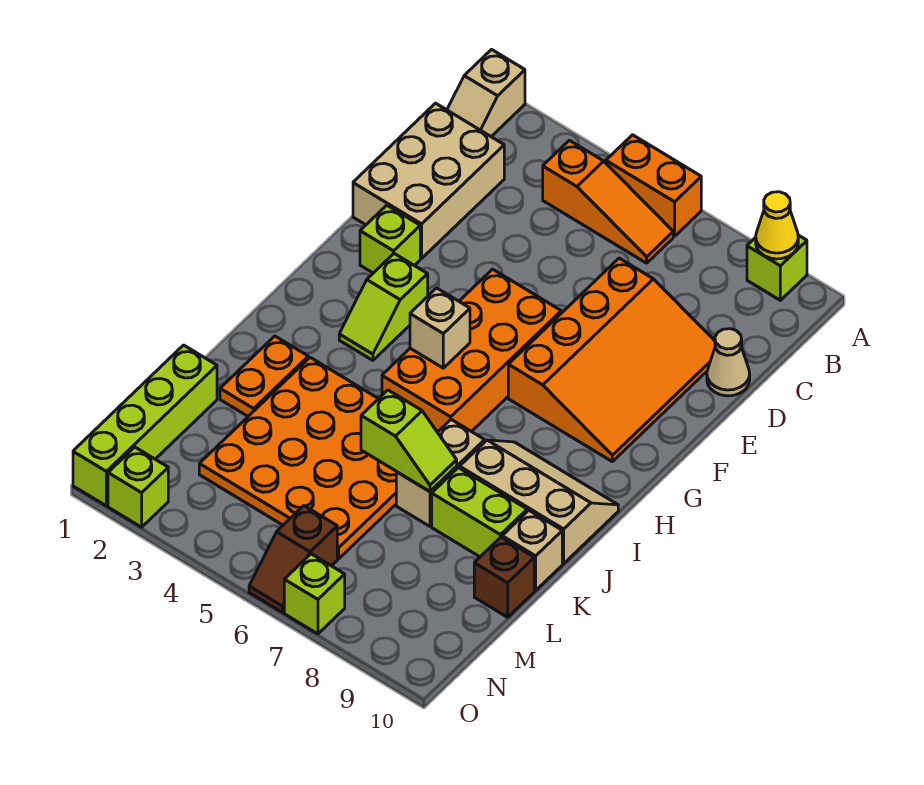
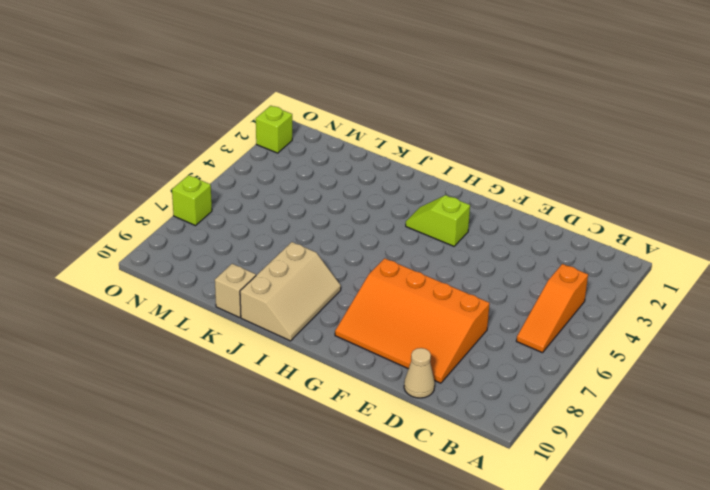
none -> tan 1x2 slope [447,50,525,136]
none -> orange 1x2 brick [606,135,701,236]
none -> lime 1x1 brick [747,235,807,300]

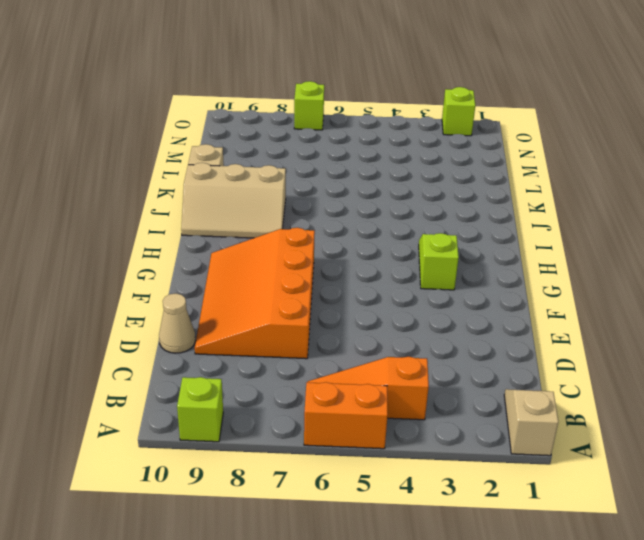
none -> tan 2x3 brick [353,103,504,258]
none -> lime 1x1 brick [360,205,420,273]
none -> orange 2x4 brick [382,269,561,432]

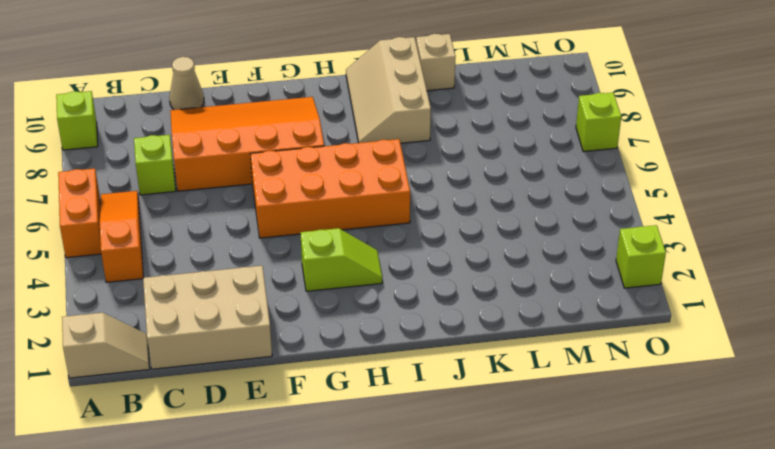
lime 1x1 brick [134,135,176,195] -> lime 1x1 brick moved to [360,205,420,273]
none -> orange 1x2 plate [220,336,308,416]
none -> orange 4x4 plate [199,358,396,559]
none -> tan 1x2 brick [396,420,485,526]

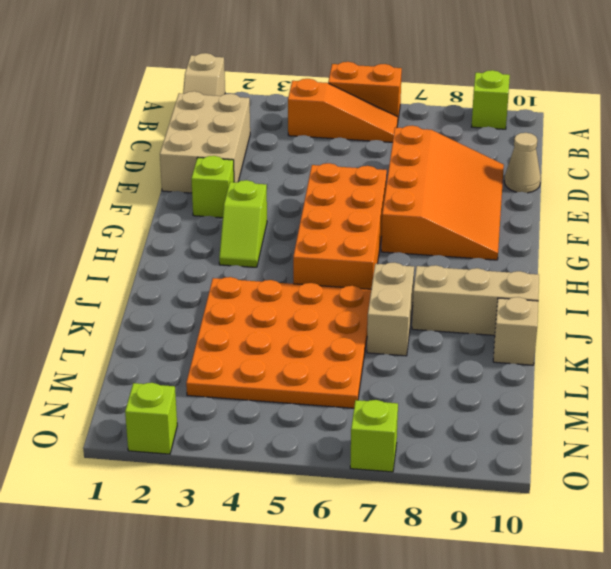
none -> orange 1x2 plate [220,336,308,416]
none -> lime 1x2 brick [432,468,527,557]
none -> lime 1x4 brick [73,345,217,506]

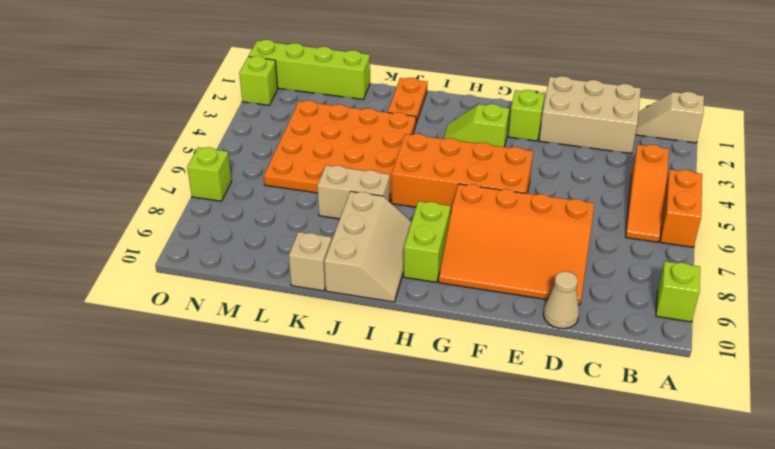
lime 1x2 brick [404,201,451,282] -> lime 1x2 brick moved to [432,468,527,557]
orange 1x2 plate [388,78,428,123] -> orange 1x2 plate turned to [220,336,308,416]
none -> brown 1x1 brick [474,537,534,617]
none -> brown 1x2 slope [249,506,337,612]
none -> yellow 1x1 cone [756,192,798,259]

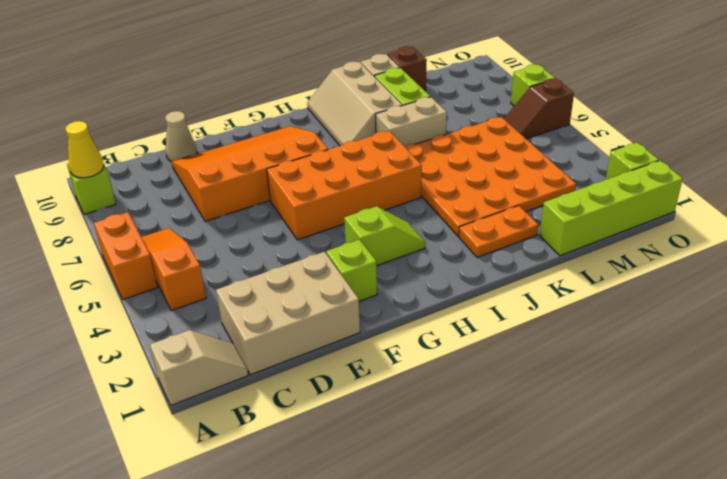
brown 1x2 slope [504,79,574,139] -> brown 1x2 slope turned to [249,506,337,612]
none -> tan 1x1 brick [410,288,470,368]
none -> lime 1x2 slope [361,390,457,492]

